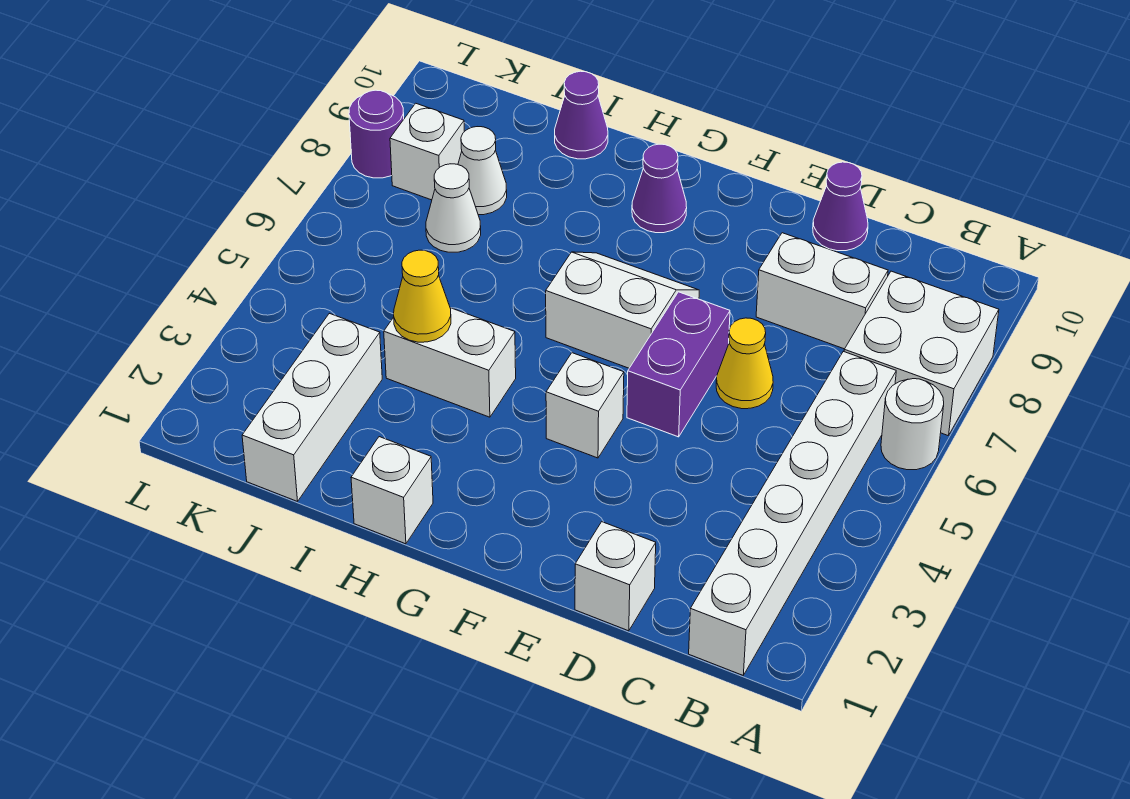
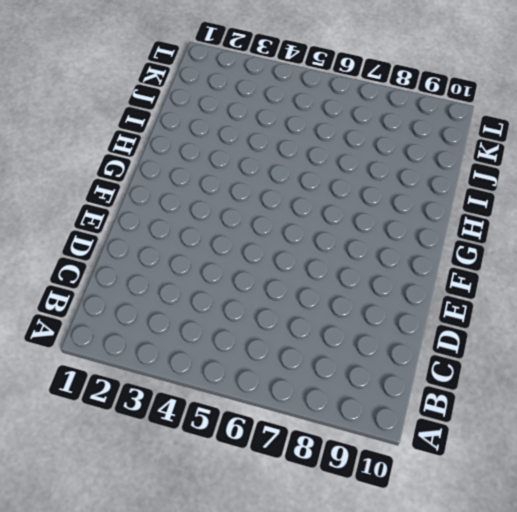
none -> white 1x1 round brick [881,379,944,470]
none -> white 2x2 brick [844,271,999,436]
none -> white 1x6 brick [689,351,896,675]

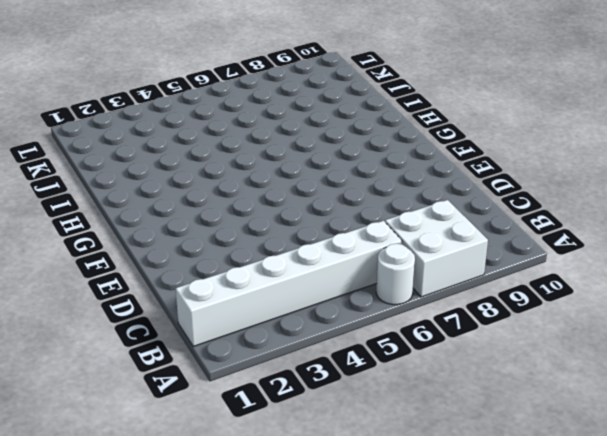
none -> white 1x2 brick [756,233,888,349]
none -> white 1x1 brick [575,522,656,631]
none -> yellow 1x1 cone [716,318,773,409]

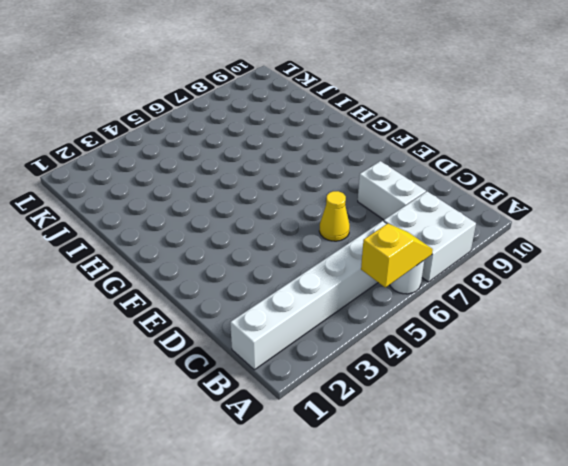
yellow 1x2 slope [361,224,433,288] -> none
none -> white 1x1 brick [575,522,656,631]
none -> purple 1x1 cone [813,162,868,251]
none -> purple 1x2 brick [627,292,730,437]

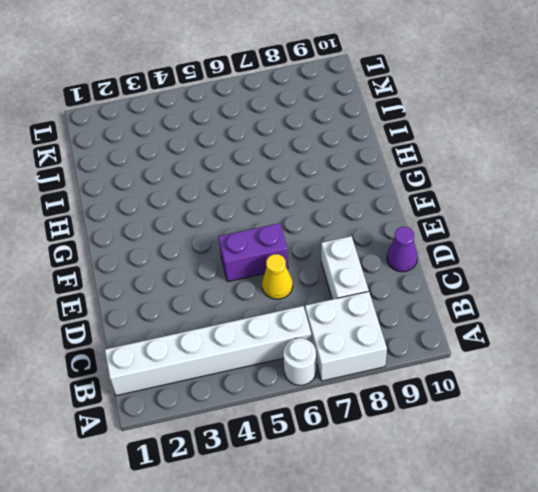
none -> white 1x1 brick [575,522,656,631]
none -> white 1x1 brick [546,353,624,458]
none -> white 2x2 slope [546,252,699,368]

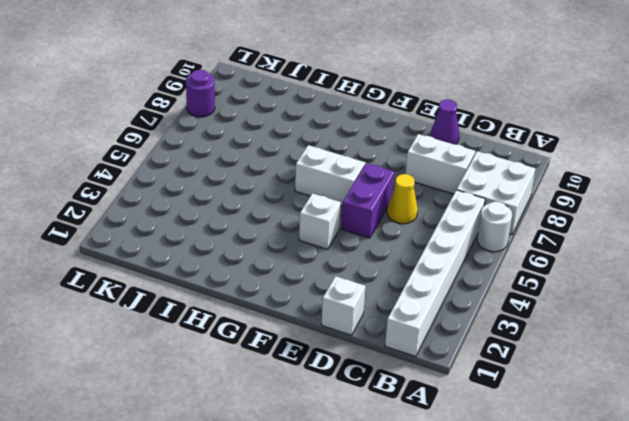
none -> purple 1x1 cone [632,144,687,233]
none -> white 1x1 brick [351,437,433,544]
none -> white 1x2 brick [384,308,516,417]

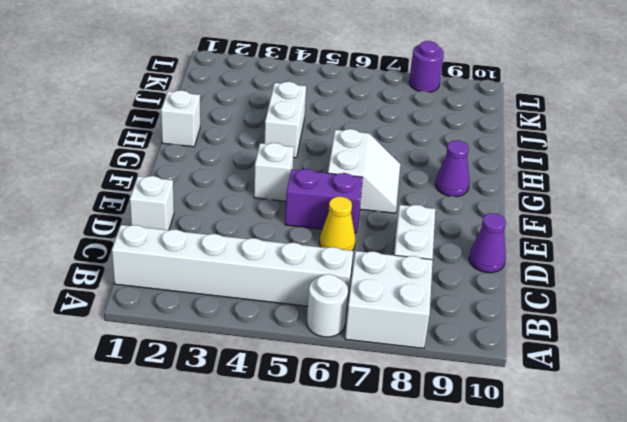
none -> purple 1x1 cone [555,71,608,159]
none -> white 1x3 brick [242,313,382,501]
none -> white 1x1 cone [426,164,481,252]

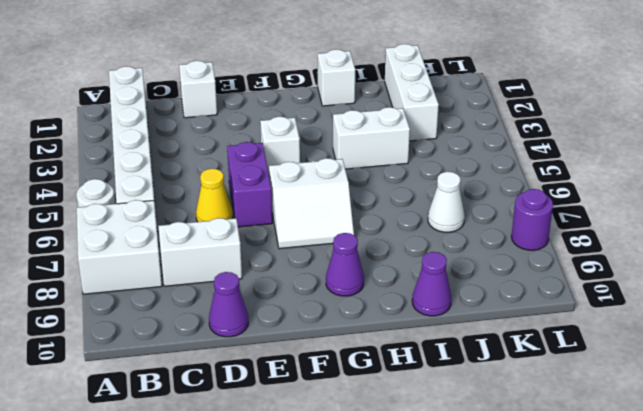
none -> white 1x1 cone [458,127,507,215]
none -> white 1x1 brick [390,103,464,200]
none -> yellow 1x1 cone [394,250,451,342]

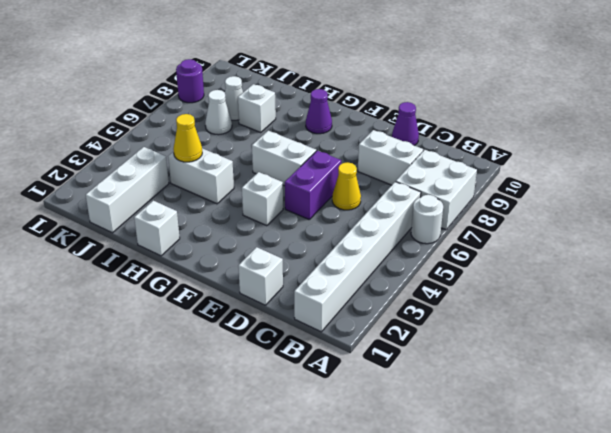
white 1x1 brick [238,84,276,132] -> white 1x1 brick moved to [390,103,464,200]
none -> purple 1x1 cone [555,71,608,159]

